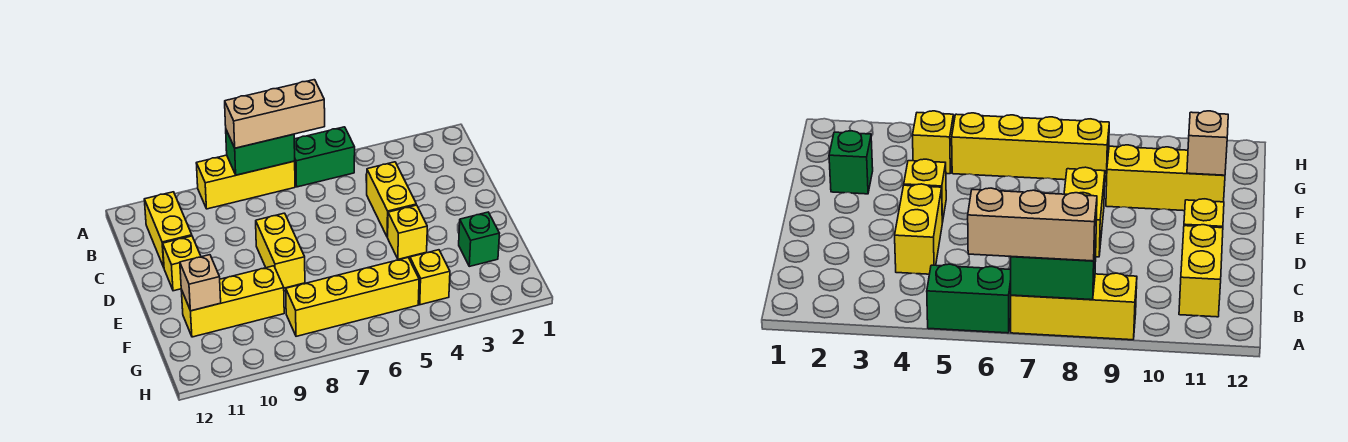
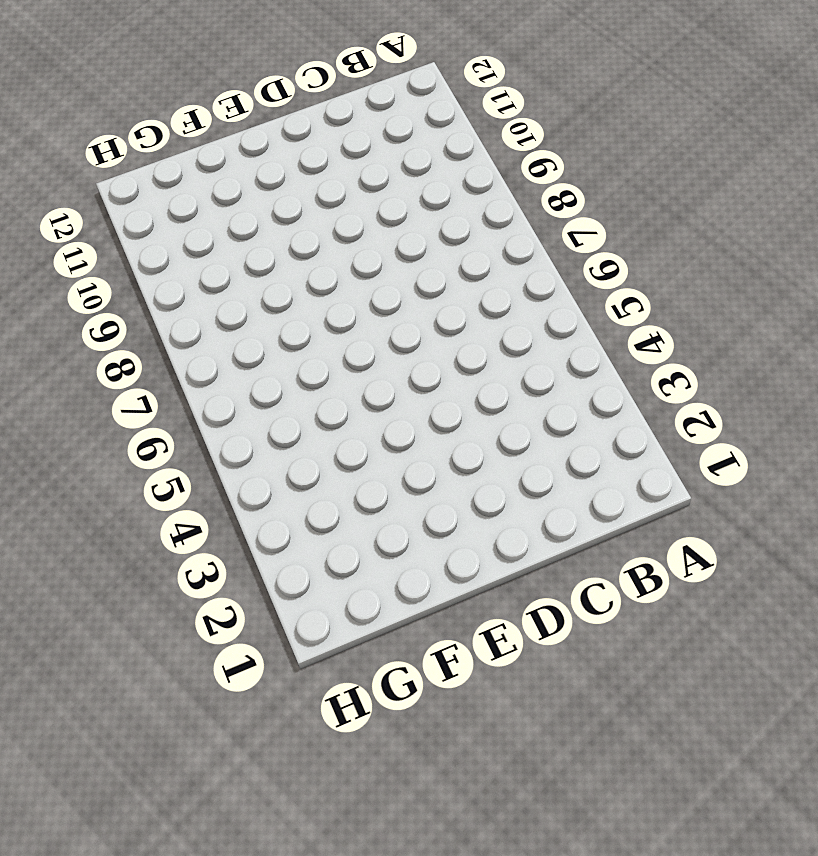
none -> green 1x2 brick [294,127,355,187]
none -> yellow 1x3 brick [196,155,295,209]
none -> yellow 1x2 brick [144,192,192,267]

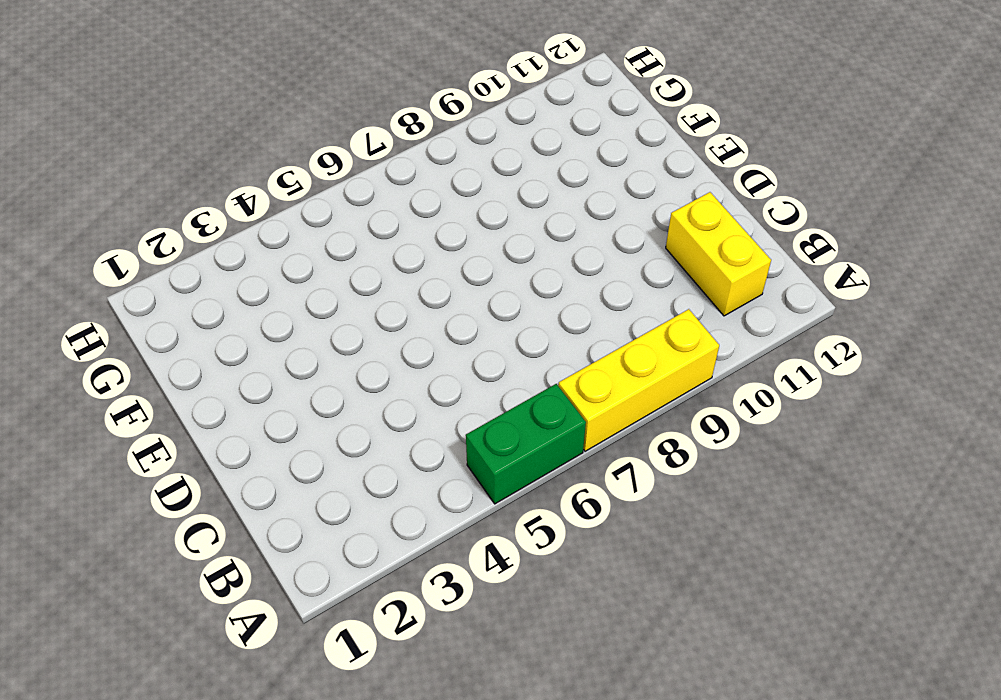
none -> yellow 1x2 brick [367,162,416,237]
none -> yellow 1x2 brick [256,213,305,288]
none -> yellow 1x1 brick [163,236,201,291]

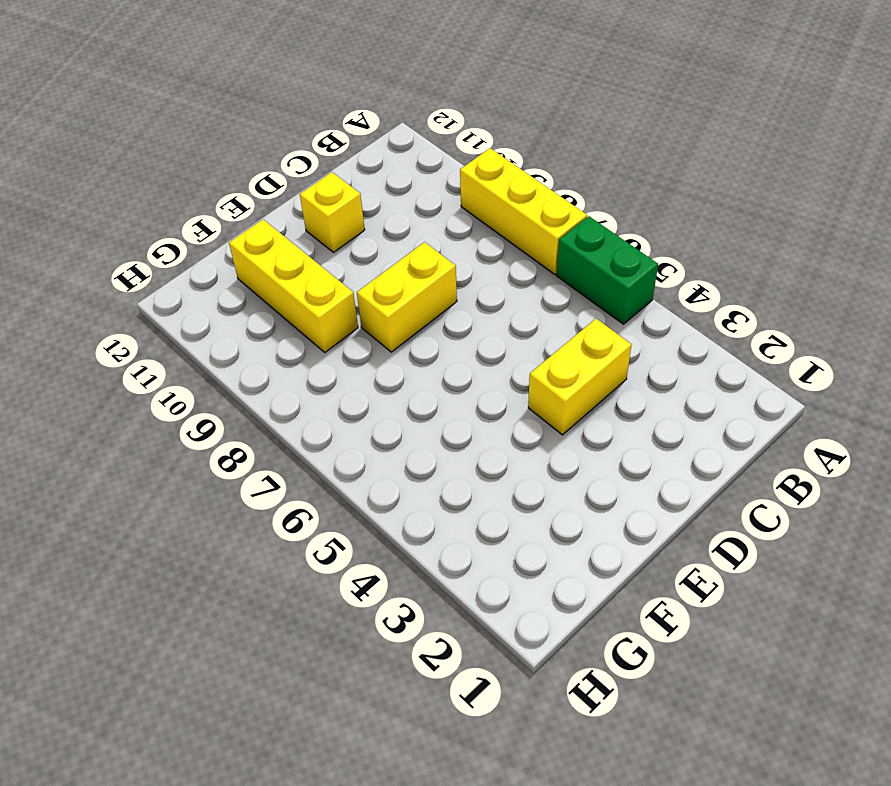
none -> yellow 1x2 brick [144,192,192,267]
none -> yellow 1x1 brick [388,205,427,259]
none -> green 1x1 brick [459,212,499,266]

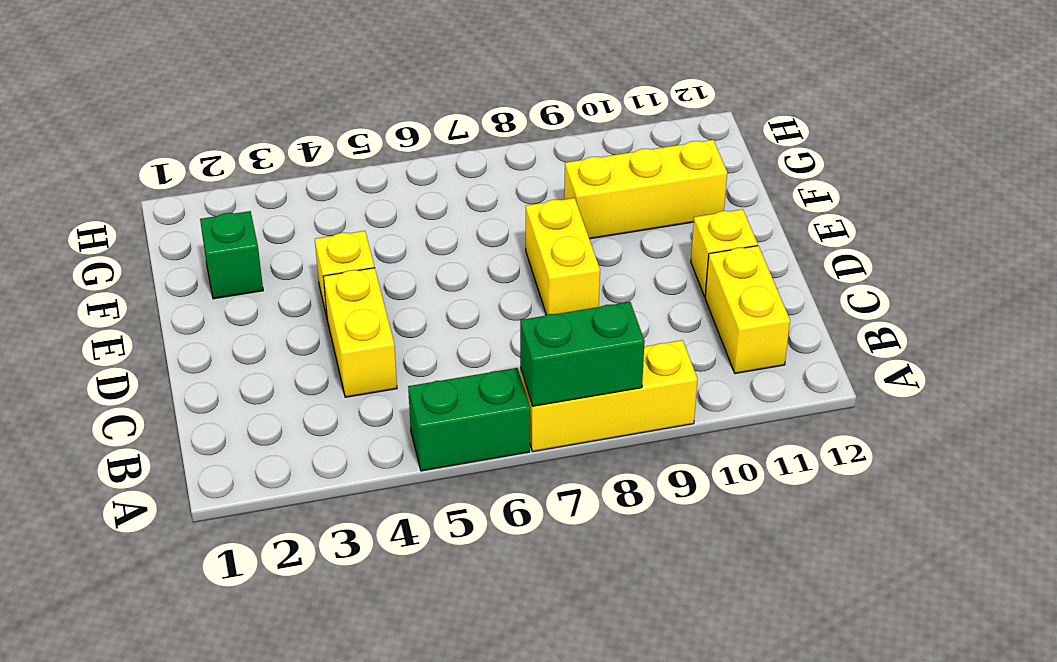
none -> yellow 1x1 brick [410,250,450,305]
none -> yellow 1x4 brick [286,258,419,336]
none -> tan 1x1 brick [180,255,221,311]

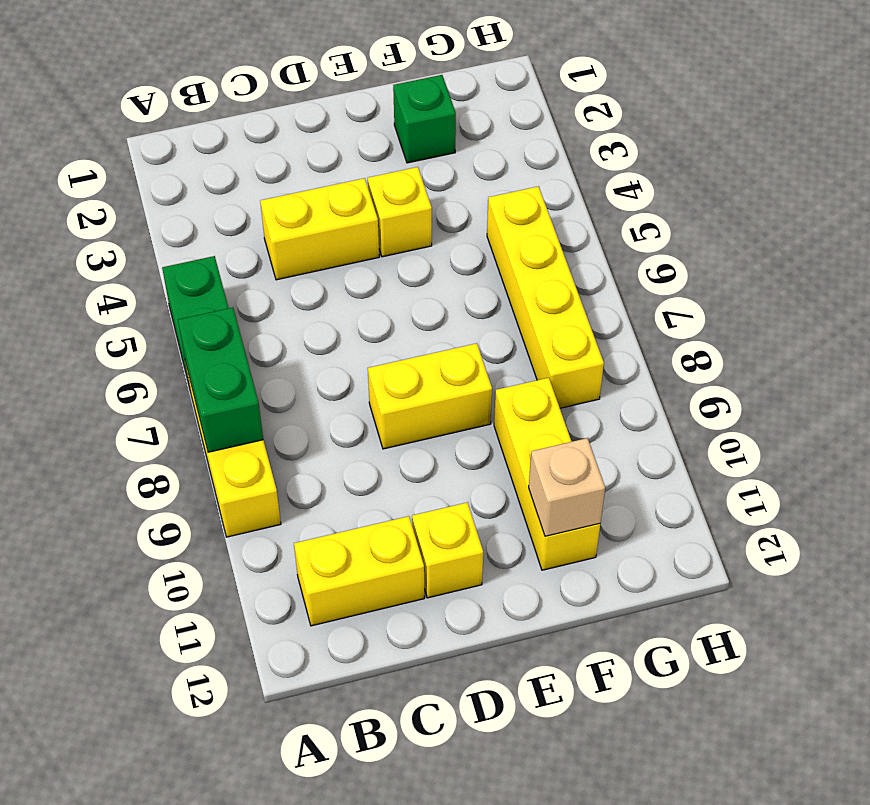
none -> yellow 1x1 brick [410,250,450,305]
none -> tan 1x3 brick [225,80,325,148]

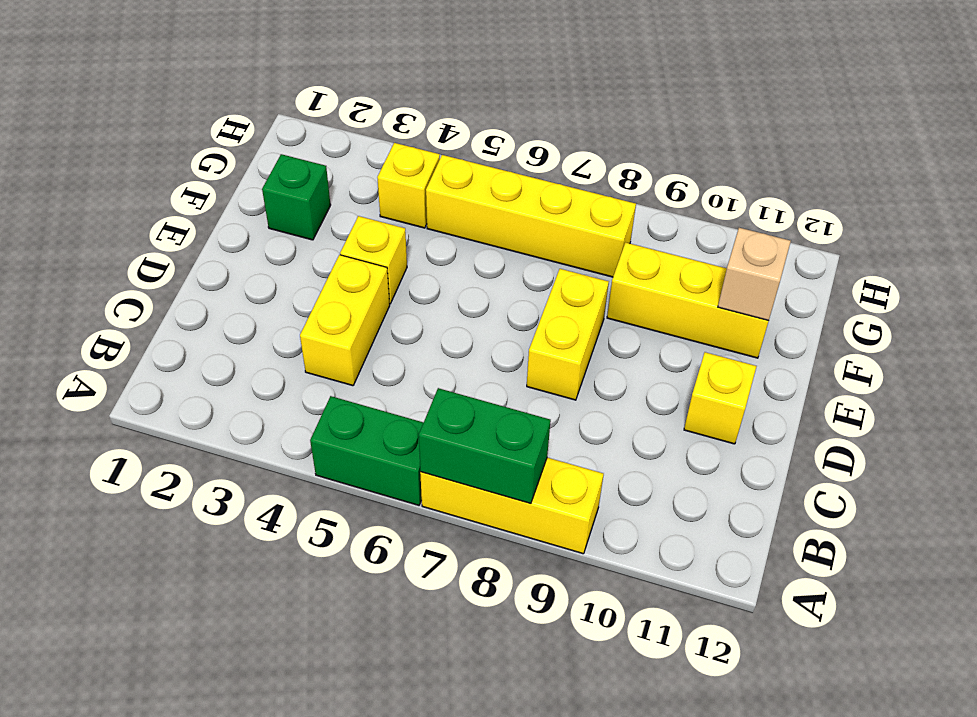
none -> yellow 1x2 brick [144,192,192,267]
none -> tan 1x3 brick [225,80,325,148]

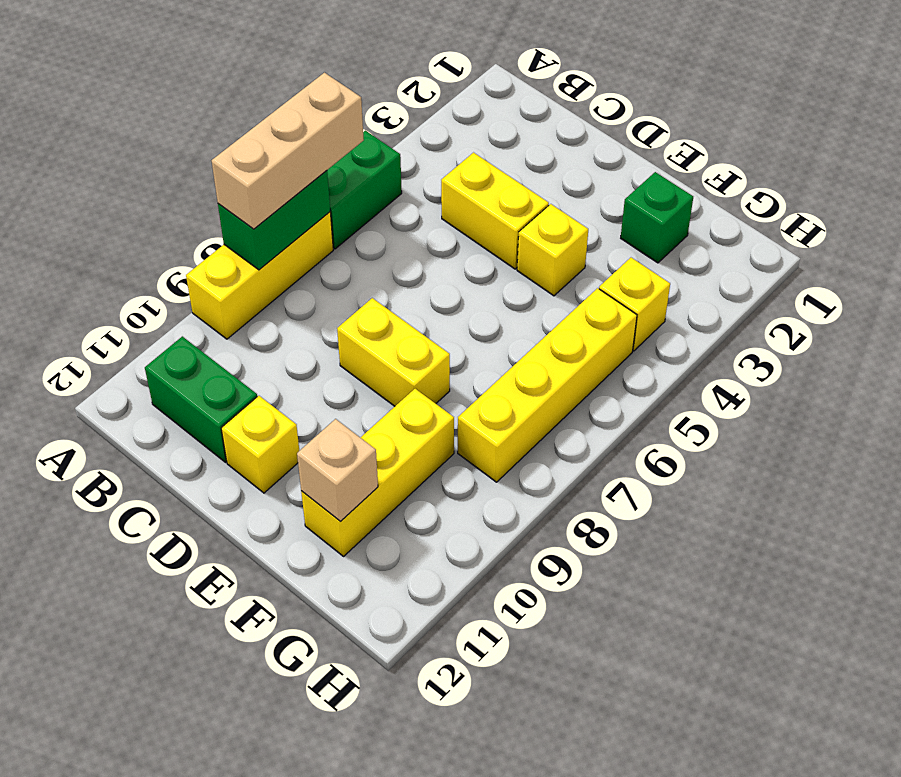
green 1x2 brick [145,336,257,462] -> yellow 1x2 brick [144,192,192,267]

